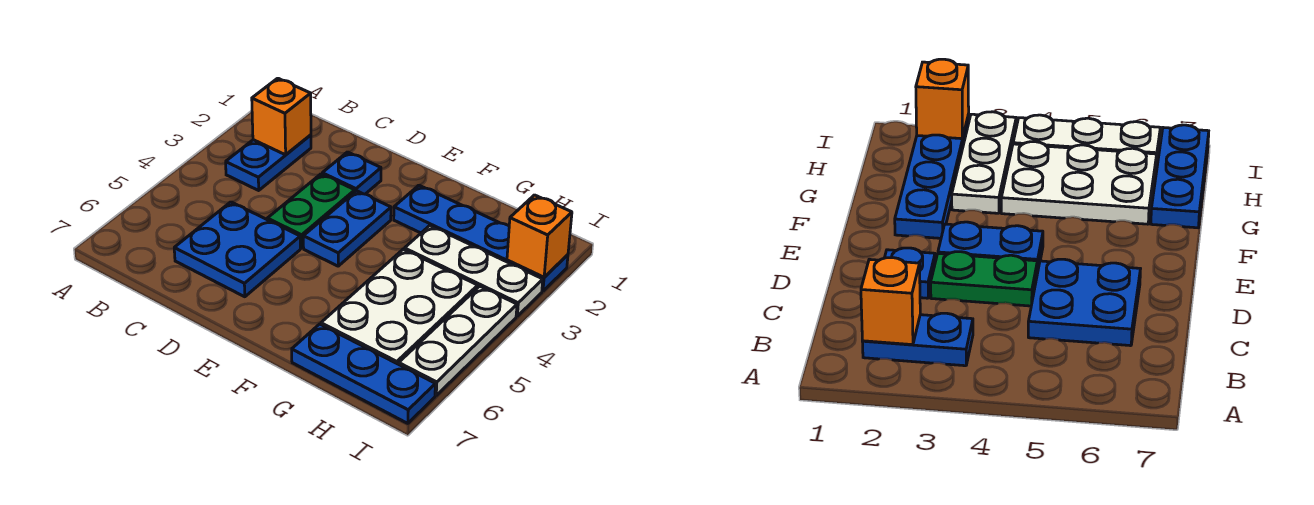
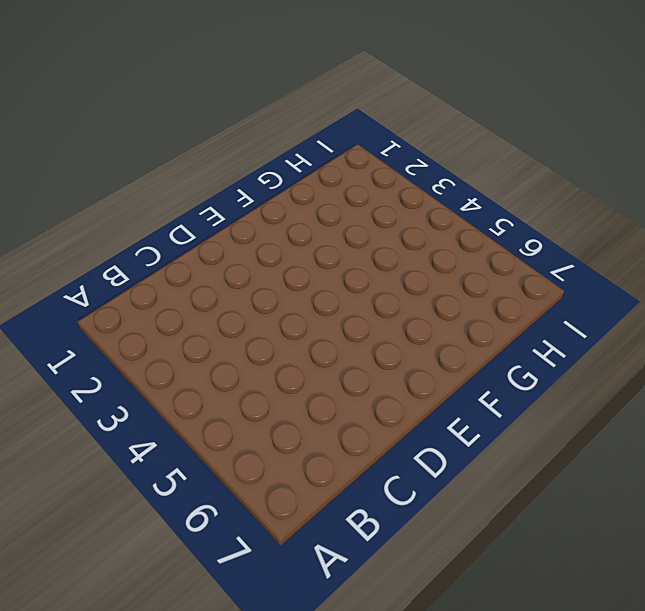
none -> blue 1x2 plate [226,135,311,190]
none -> blue 2x2 plate [174,202,300,297]
none -> blue 1x1 plate [322,152,381,194]

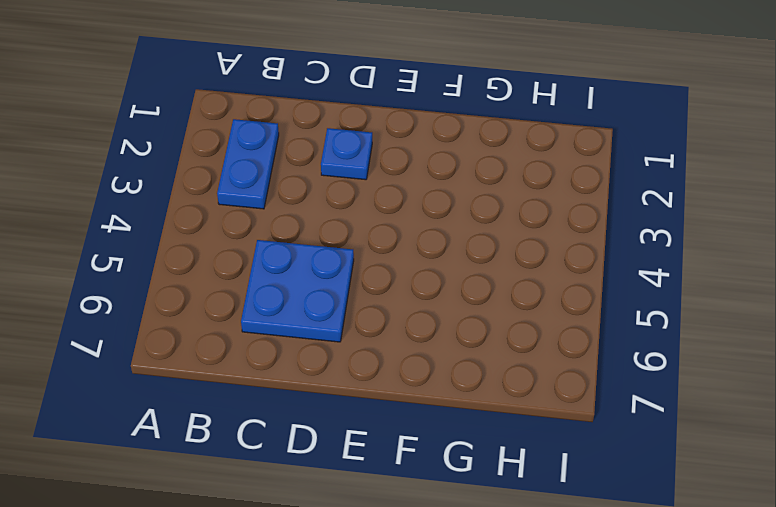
none -> green 1x2 plate [267,174,355,248]
none -> blue 1x2 plate [303,191,391,266]
none -> blue 1x4 plate [394,185,568,291]

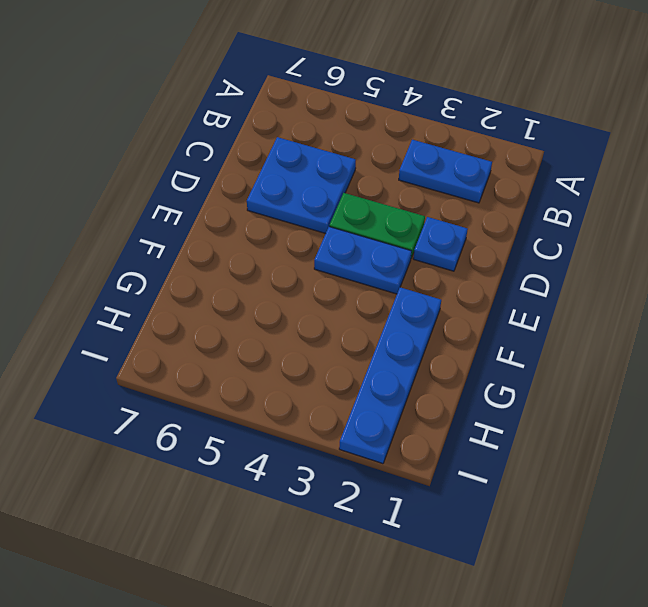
none -> white 1x3 plate [404,226,543,316]
none -> white 2x3 plate [321,249,478,364]
none -> blue 1x3 plate [292,324,435,423]

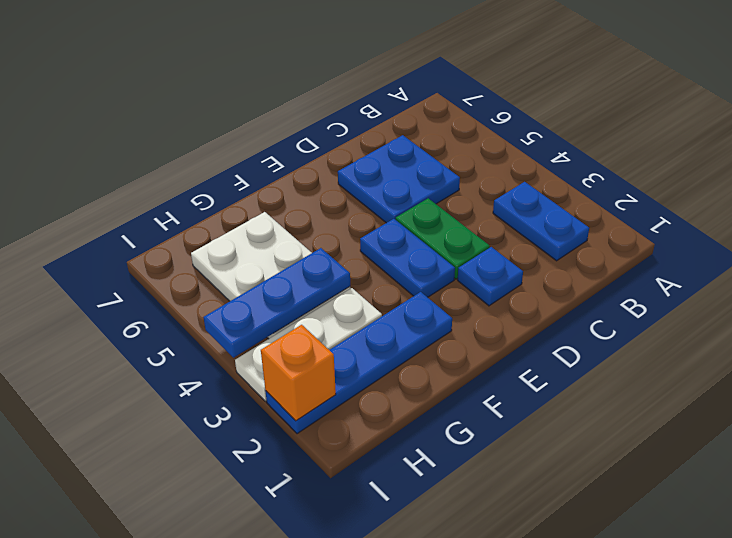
blue 1x3 plate [203,248,350,358] -> blue 1x3 plate moved to [292,324,435,423]
none -> white 1x3 plate [399,286,517,395]
none -> orange 1x1 brick [252,78,311,155]

